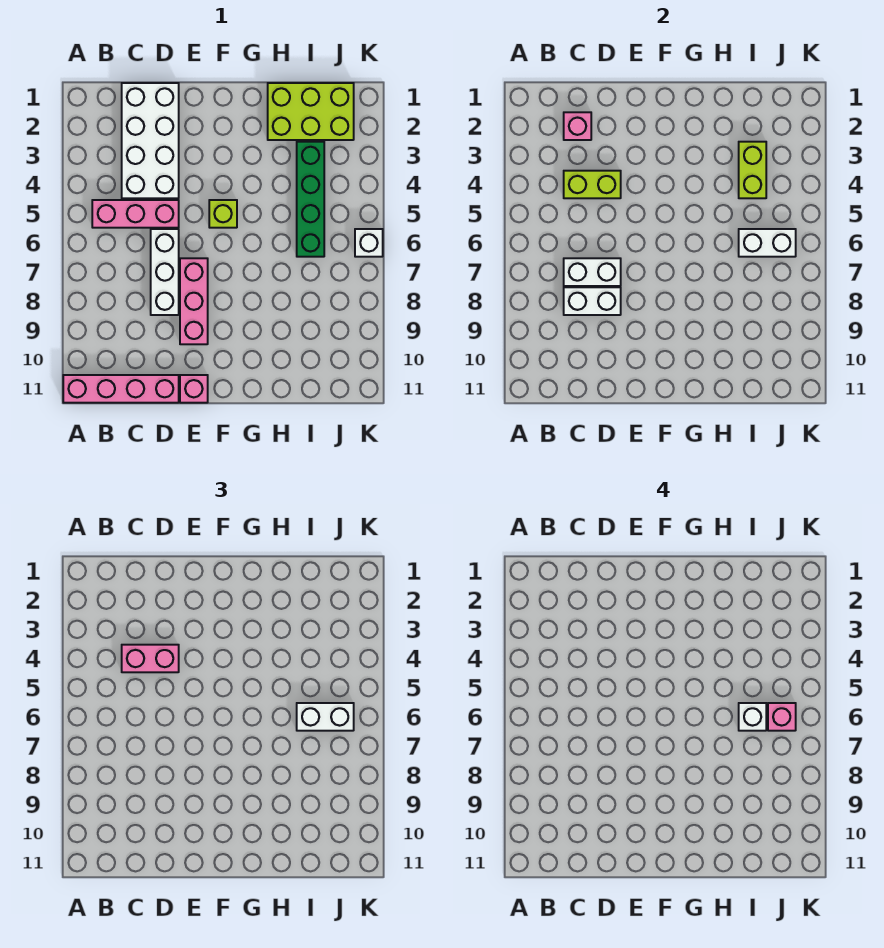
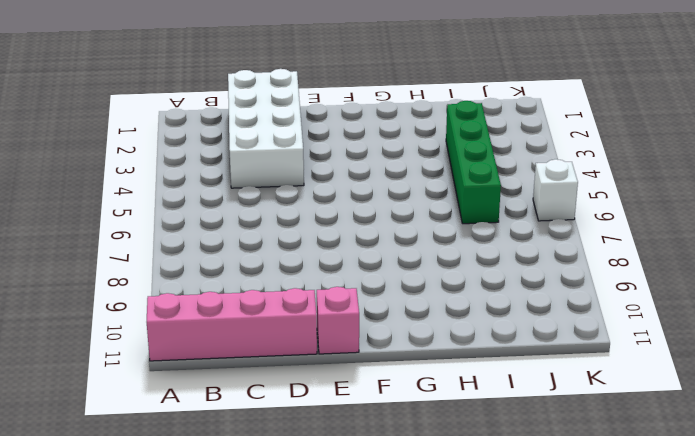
none -> pink 1x3 brick [92,200,179,228]
none -> white 1x3 brick [151,229,179,315]
none -> pink 1x3 brick [180,258,208,344]

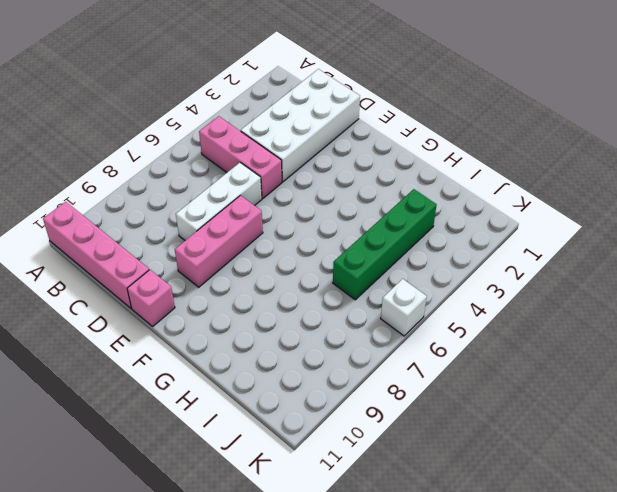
none -> lime 1x1 brick [209,200,237,228]
none -> lime 2x3 brick [268,83,354,140]
none -> pink 1x1 brick [564,112,591,140]

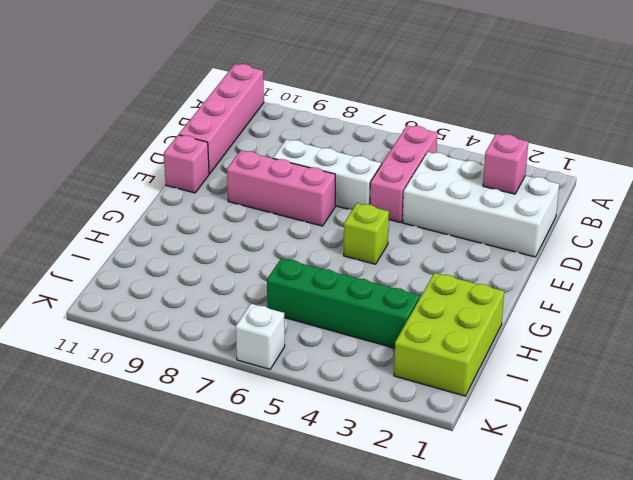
none -> lime 1x2 brick [564,171,621,198]
none -> white 1x2 brick [564,258,621,286]
none -> white 1x2 brick [564,287,621,315]

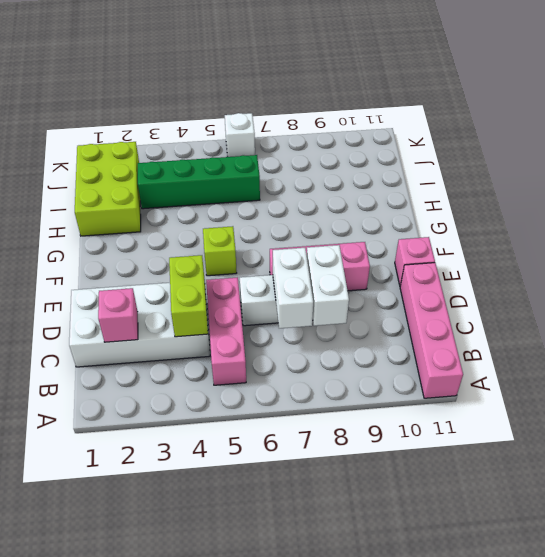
none -> lime 1x2 brick [739,142,766,198]
none -> white 1x2 brick [739,229,796,257]
none -> pink 1x2 brick [122,645,179,672]

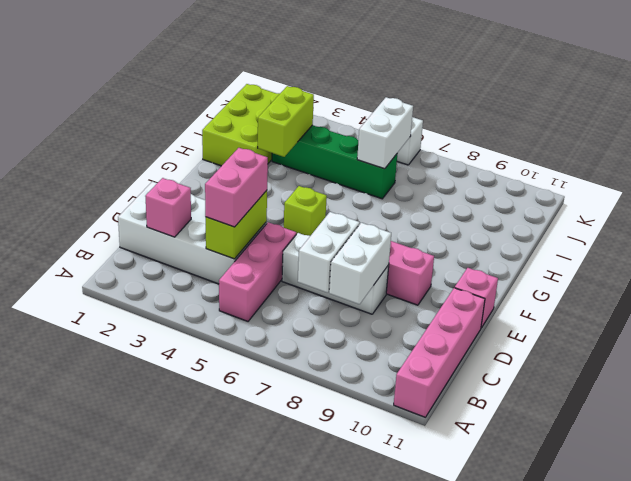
lime 1x2 brick [258,86,314,157] -> lime 1x2 brick turned to [739,142,766,198]
none -> white 1x2 brick [297,703,354,731]
none -> white 1x1 brick [739,703,766,731]
none -> pink 1x1 brick [768,703,796,731]

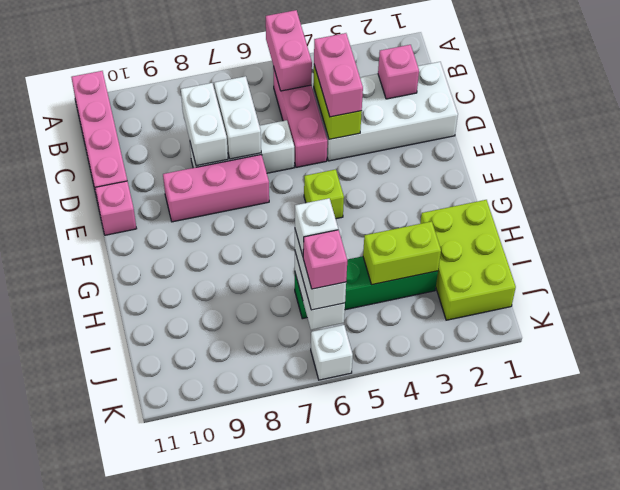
pink 1x2 brick [266,10,312,91] -> none

